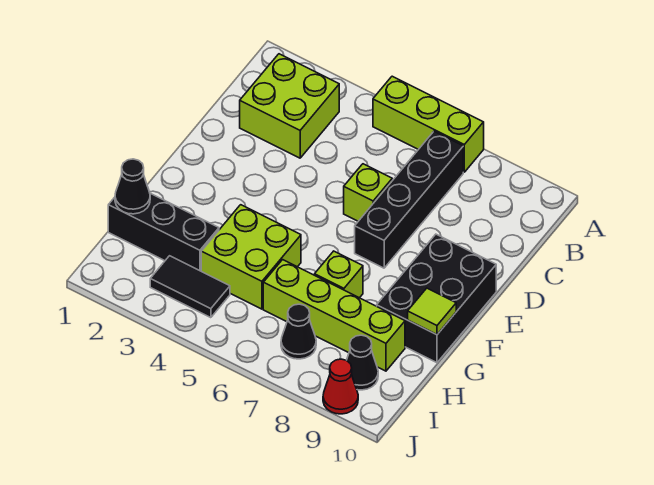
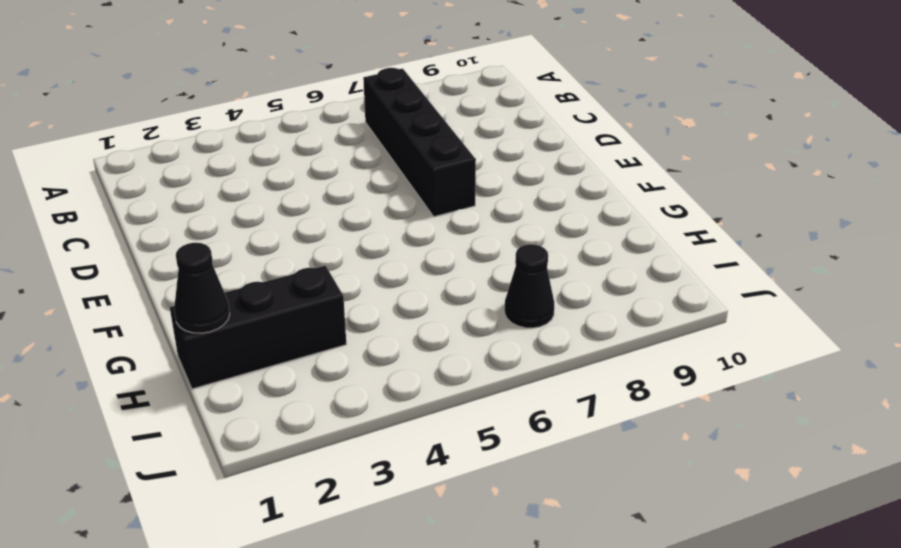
none -> lime 1x3 brick [373,76,484,172]
none -> lime 2x2 brick [240,54,339,158]
none -> lime 1x1 brick [344,164,392,221]

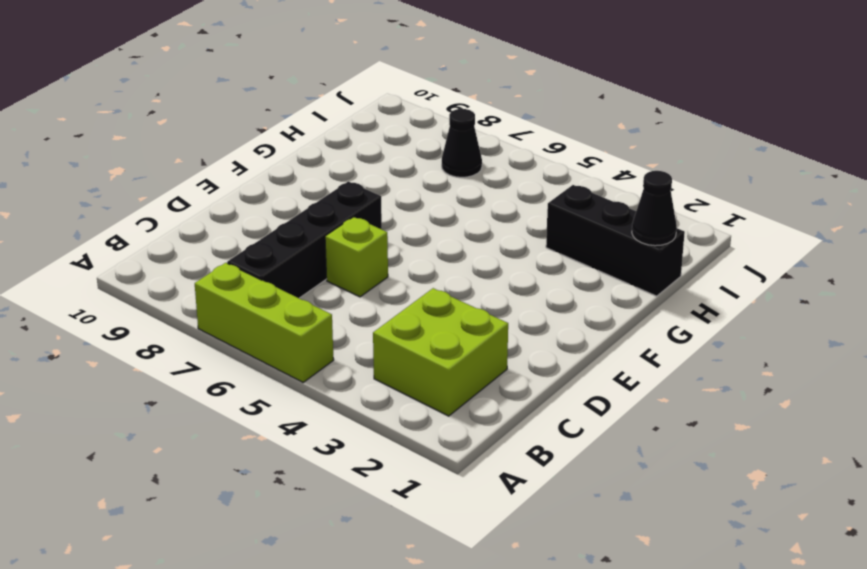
none -> black 2x3 brick [377,234,496,363]
none -> lime 2x2 brick [201,205,301,309]
none -> lime 1x1 brick [315,251,363,298]

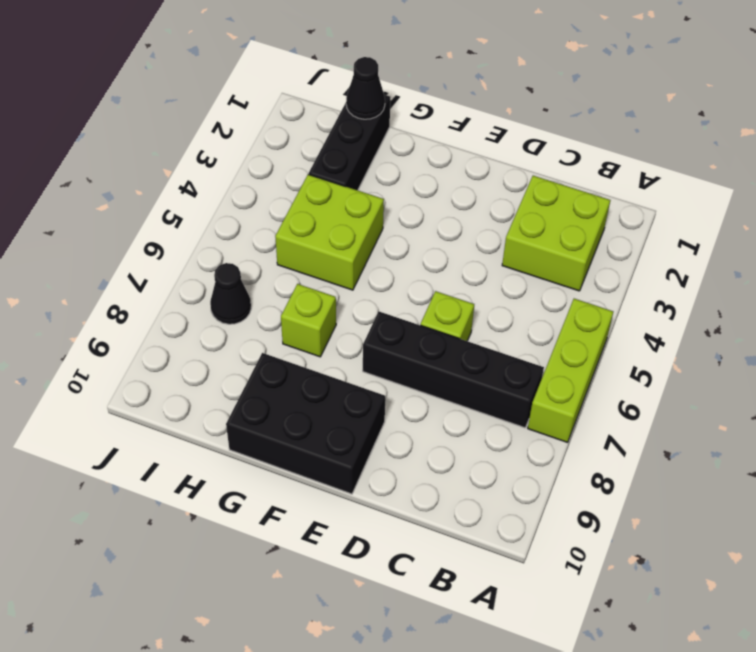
none -> lime 1x4 brick [263,260,405,371]
none -> black 1x2 tile [150,256,230,318]
none -> black 1x1 cone [347,335,378,390]

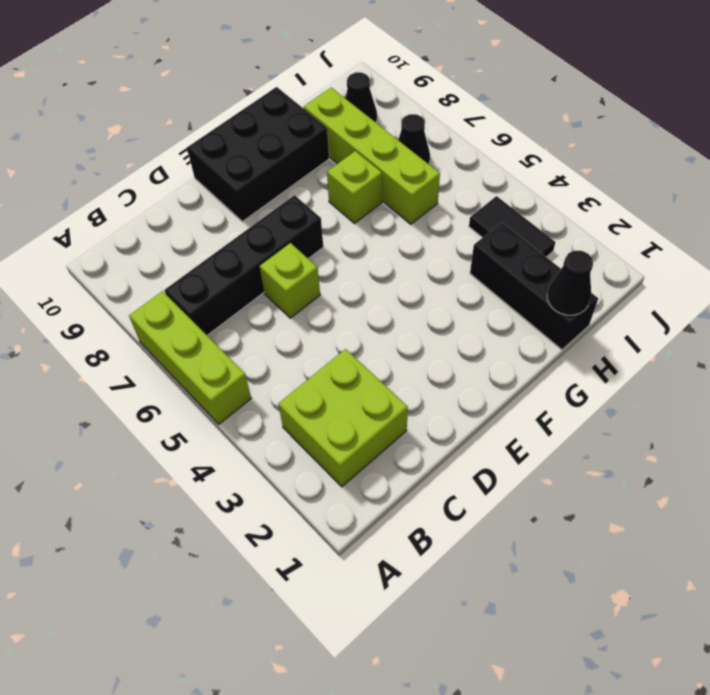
none -> lime 2x2 brick [201,205,301,309]
none -> red 1x1 cone [323,359,358,414]
none -> lime 1x1 tile [408,288,456,335]

